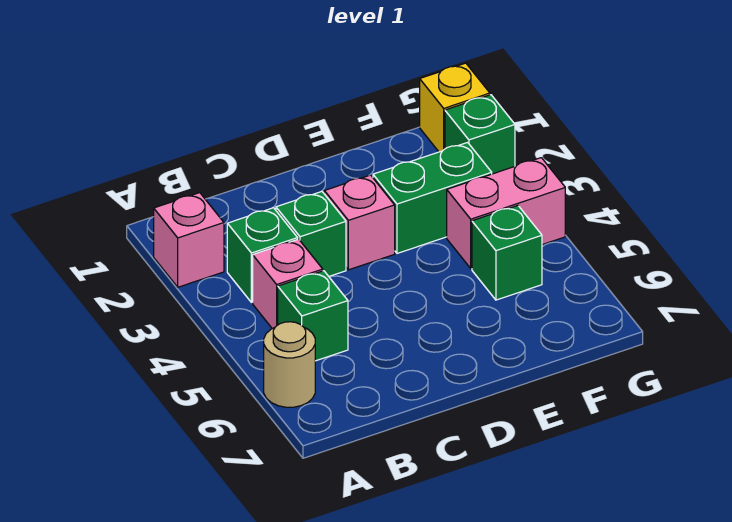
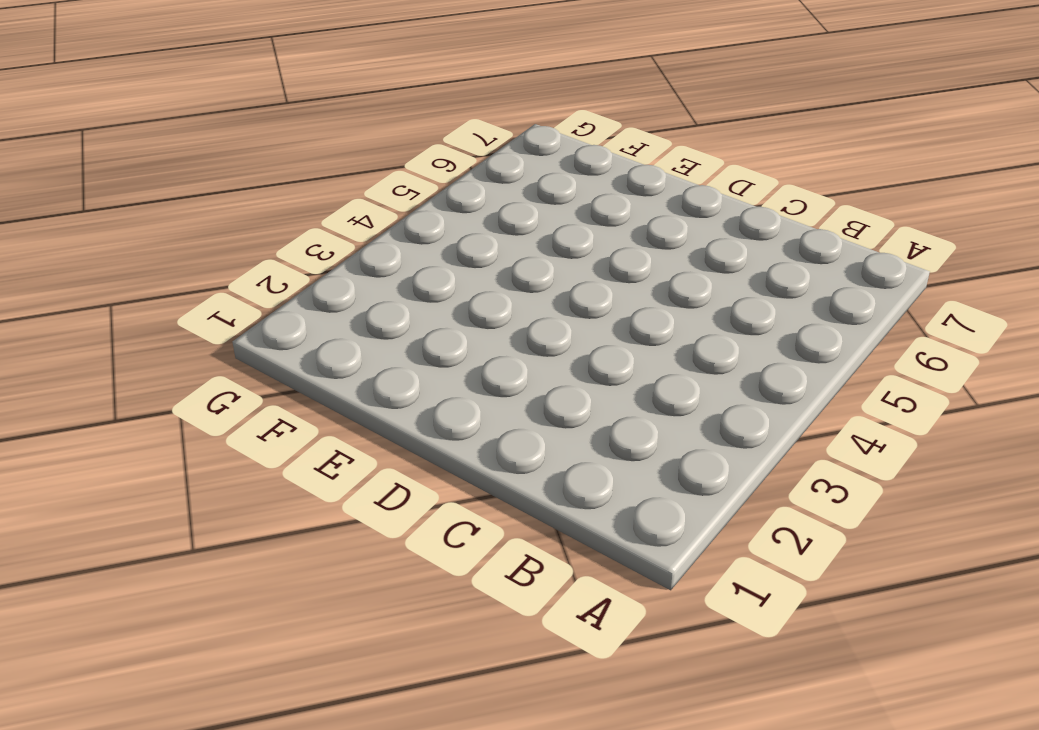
none -> pink 1x1 brick [154,193,224,287]
none -> tan 1x1 round brick [264,322,315,407]
none -> green 1x1 brick [227,208,298,302]

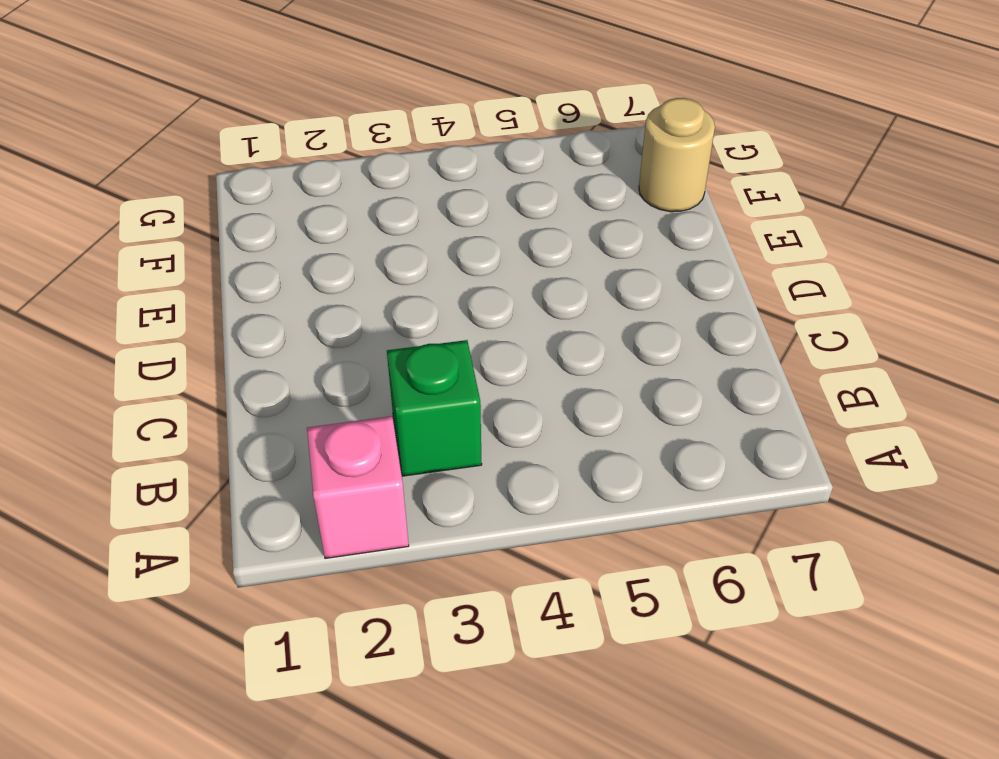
tan 1x1 round brick [639,98,715,212] -> tan 1x1 round brick moved to [264,322,315,407]
none -> pink 1x1 brick [253,239,323,329]
none -> green 1x1 brick [278,271,348,361]
none -> green 1x1 brick [276,192,346,276]

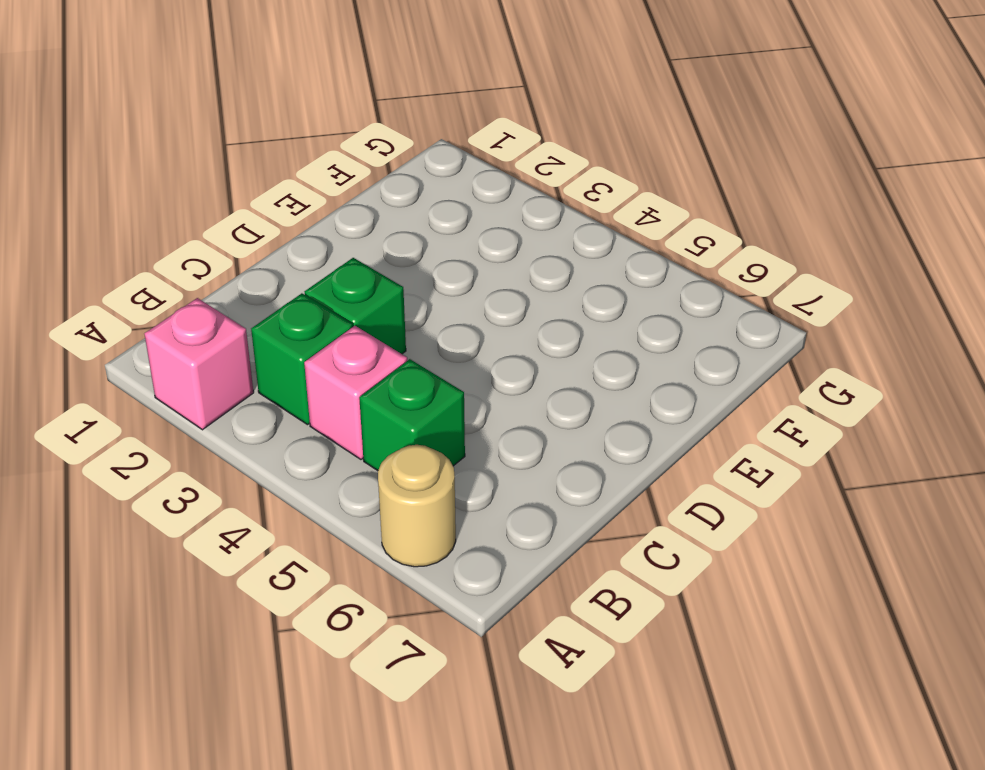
none -> pink 1x1 brick [324,175,395,270]
none -> green 1x2 brick [373,142,492,253]
none -> pink 1x2 brick [447,158,565,268]

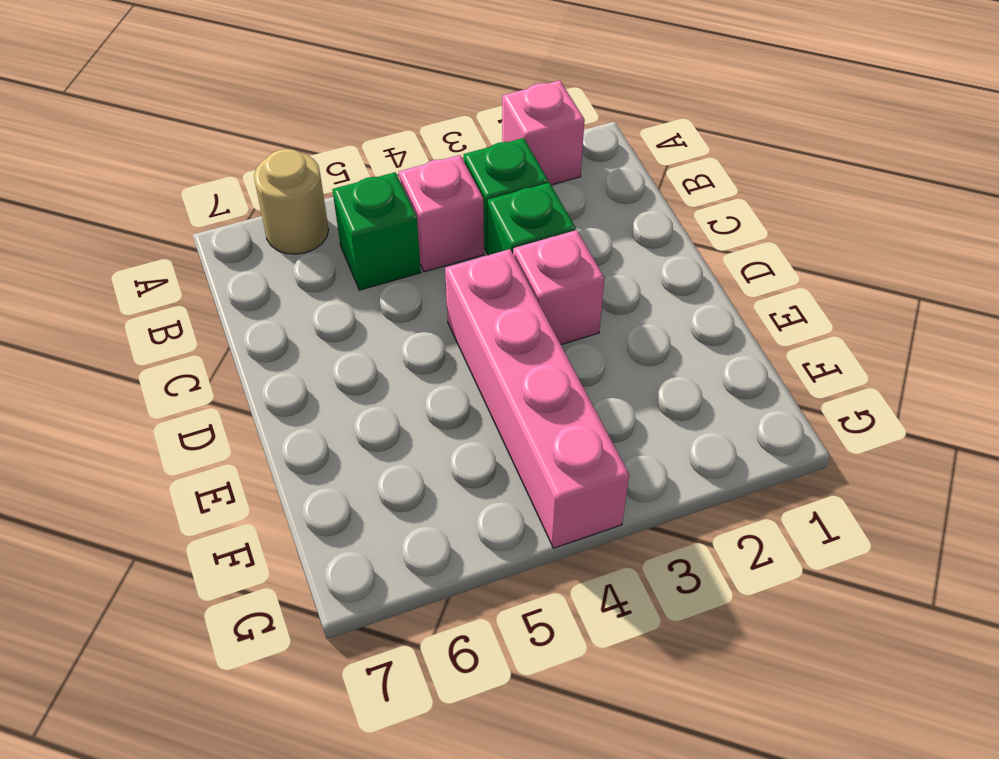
pink 1x4 brick [445,249,629,548] -> pink 1x2 brick [447,158,565,268]
none -> green 1x2 brick [373,142,492,253]
none -> green 1x1 brick [472,205,542,300]
none -> yellow 1x1 brick [420,63,490,152]

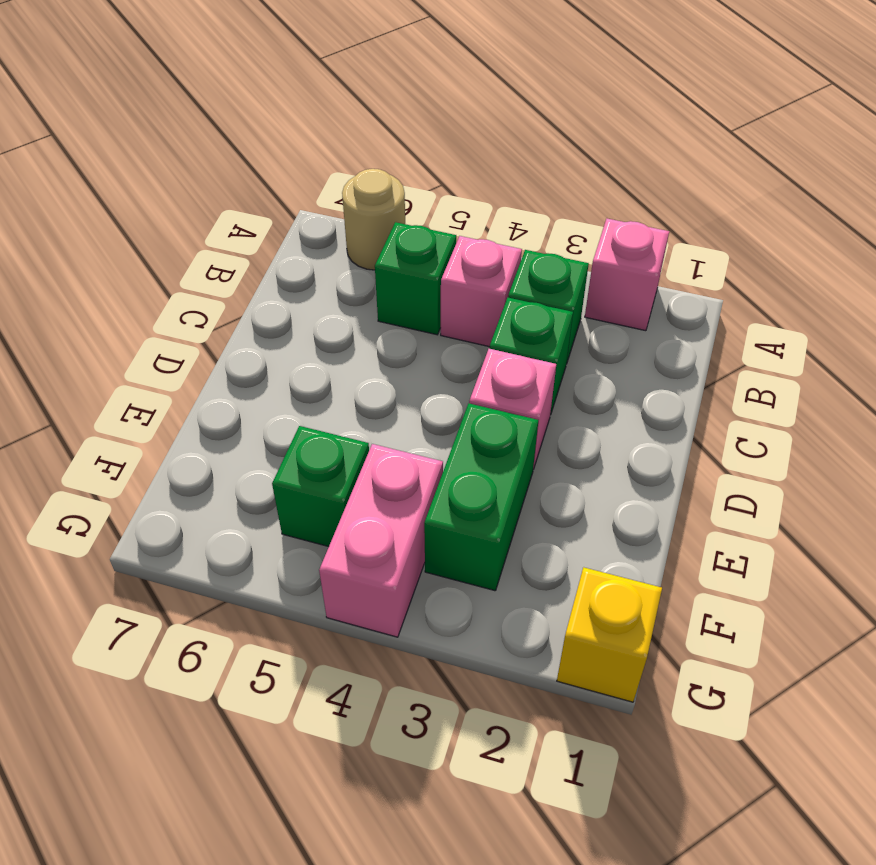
none -> green 1x1 brick [445,95,515,174]

